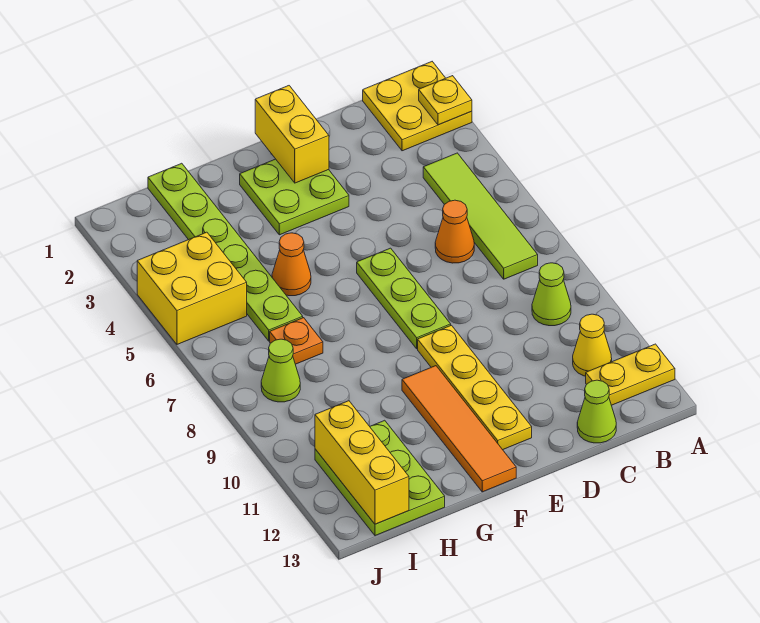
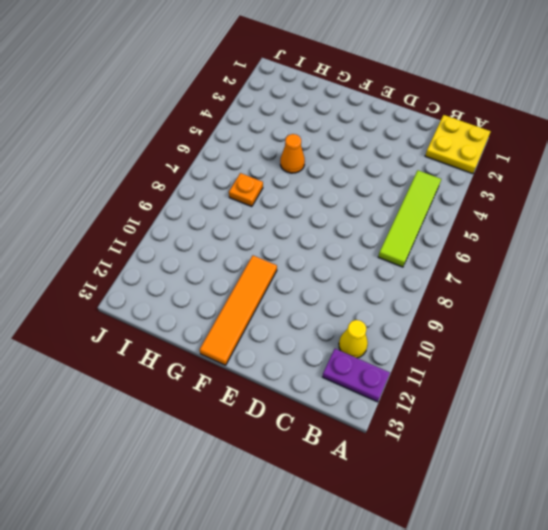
purple 1x2 plate [322,349,390,402] -> yellow 1x2 plate [586,344,675,405]
none -> lime 1x1 cone [532,263,571,326]
none -> orange 1x1 cone [435,200,474,263]
none -> lime 1x1 cone [577,380,616,443]

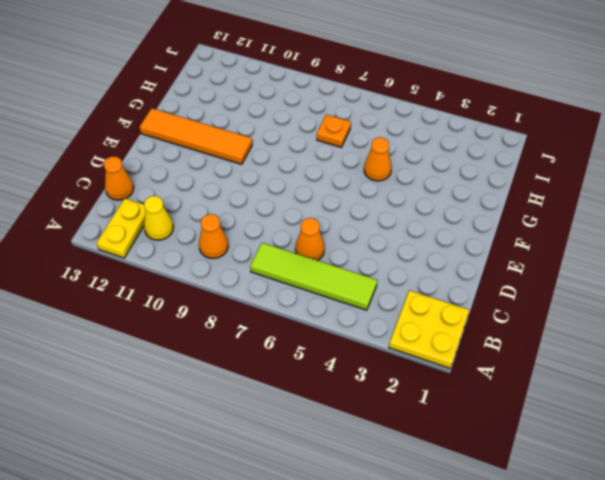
orange 1x1 cone [199,214,228,259] -> lime 1x1 cone [532,263,571,326]
orange 1x1 cone [104,156,134,200] -> lime 1x1 cone [577,380,616,443]
none -> lime 2x2 plate [240,159,349,235]
none -> lime 1x3 plate [357,248,451,349]
none -> yellow 1x4 plate [418,325,532,450]

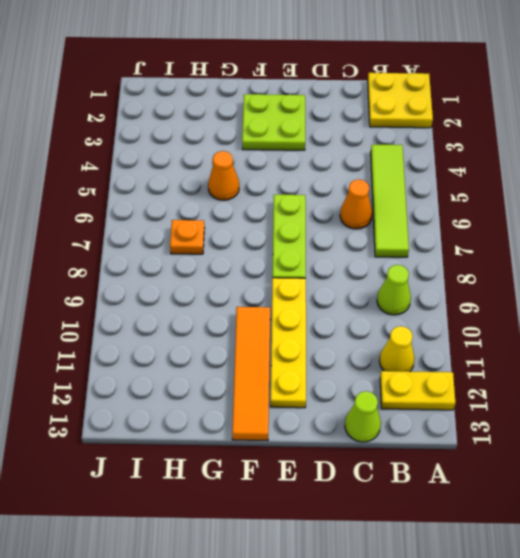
none -> lime 1x6 plate [148,163,303,341]
none -> lime 2x3 plate [315,420,445,536]
none -> yellow 2x2 brick [137,232,247,344]

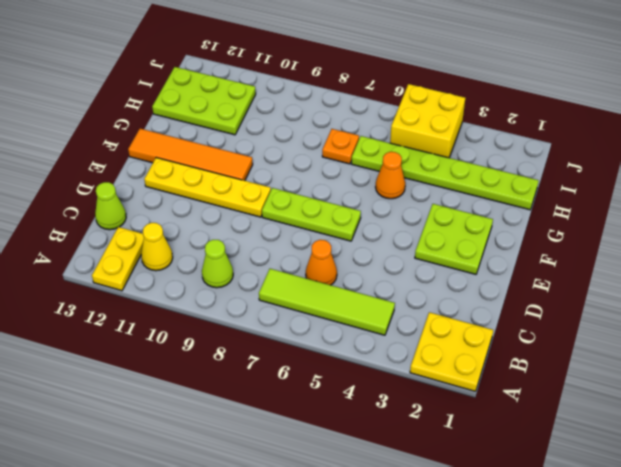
none -> lime 1x1 cone [261,339,300,402]
none -> yellow 1x1 plate [419,76,472,125]
none -> yellow 1x2 brick [255,86,329,183]

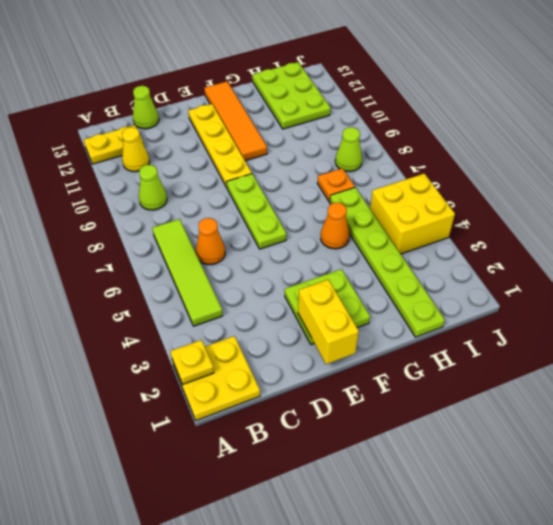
none -> yellow 1x3 brick [315,401,409,524]

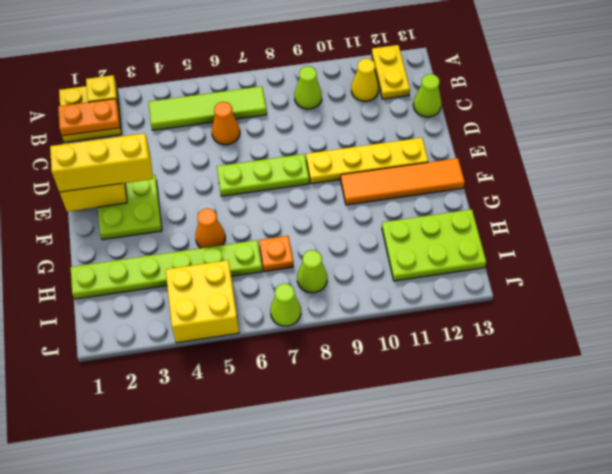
orange 1x2 plate [58,99,120,136] -> none
yellow 1x3 brick [50,133,153,192] -> yellow 1x3 brick moved to [315,401,409,524]
lime 1x1 cone [270,284,301,326] -> none

